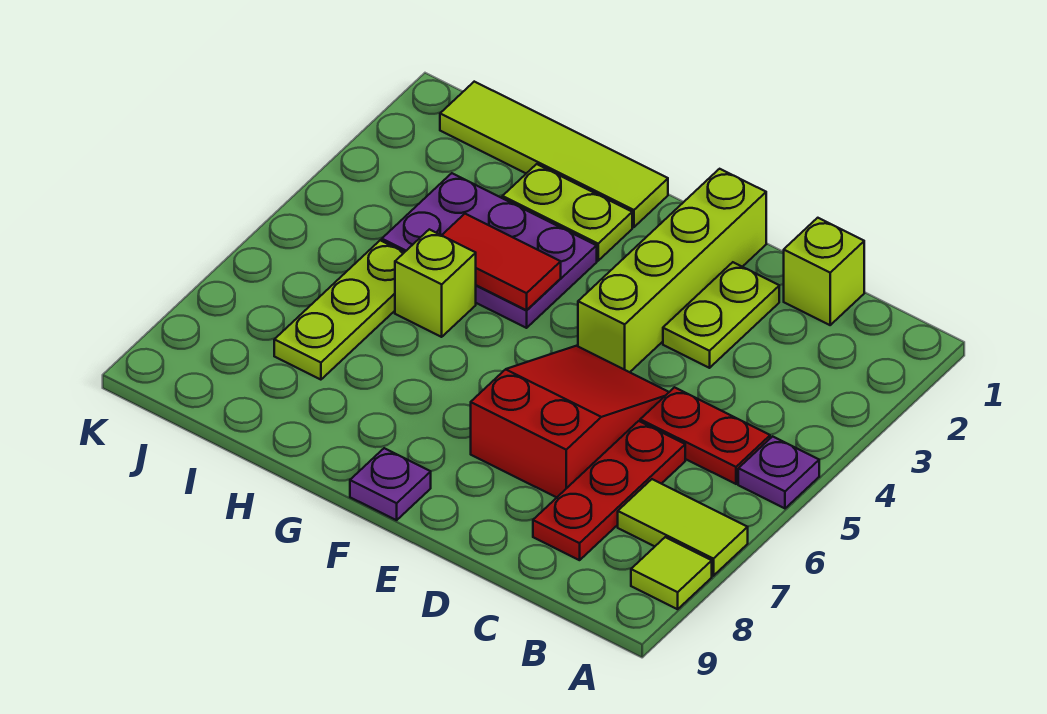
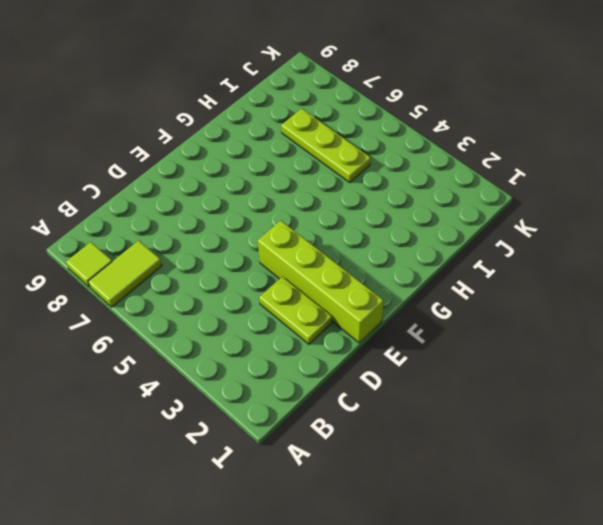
none -> purple 1x1 plate [738,436,819,508]
none -> red 1x2 plate [640,387,770,484]
none -> lime 1x1 brick [784,218,864,325]

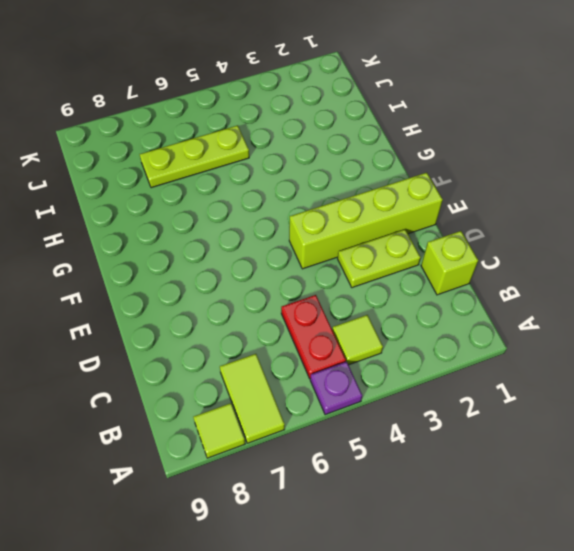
lime 1x1 tile [332,315,383,365] -> none
none -> red 1x3 plate [533,421,685,560]
none -> red 2x3 slope [471,346,669,497]
none -> purple 1x1 plate [350,448,431,520]

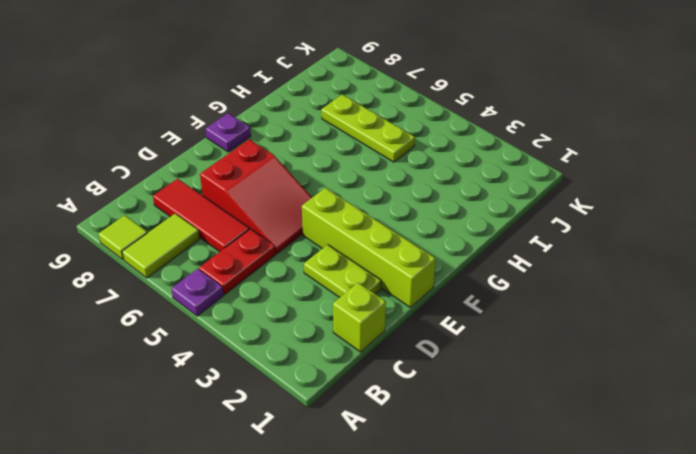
red 1x3 tile [153,179,249,252] -> red 1x3 plate [533,421,685,560]
none -> lime 1x4 tile [440,82,668,227]
none -> lime 1x2 plate [502,164,632,261]
none -> purple 2x3 plate [382,173,597,328]

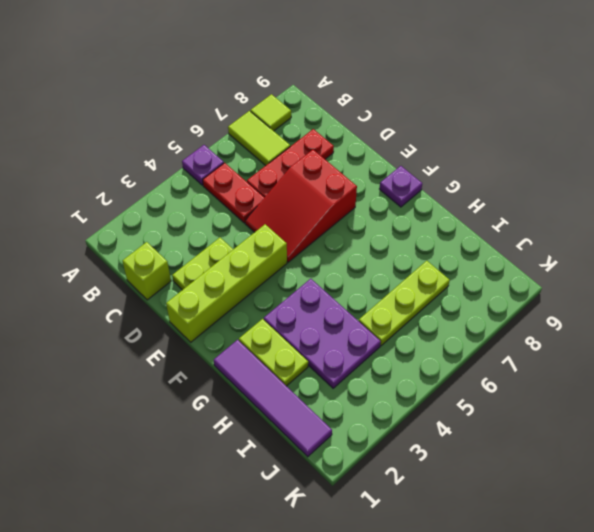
purple 1x4 tile [214,340,332,457] -> lime 1x4 tile [440,82,668,227]
none -> lime 1x1 brick [395,229,476,337]
none -> red 1x2 tile [442,214,561,310]

